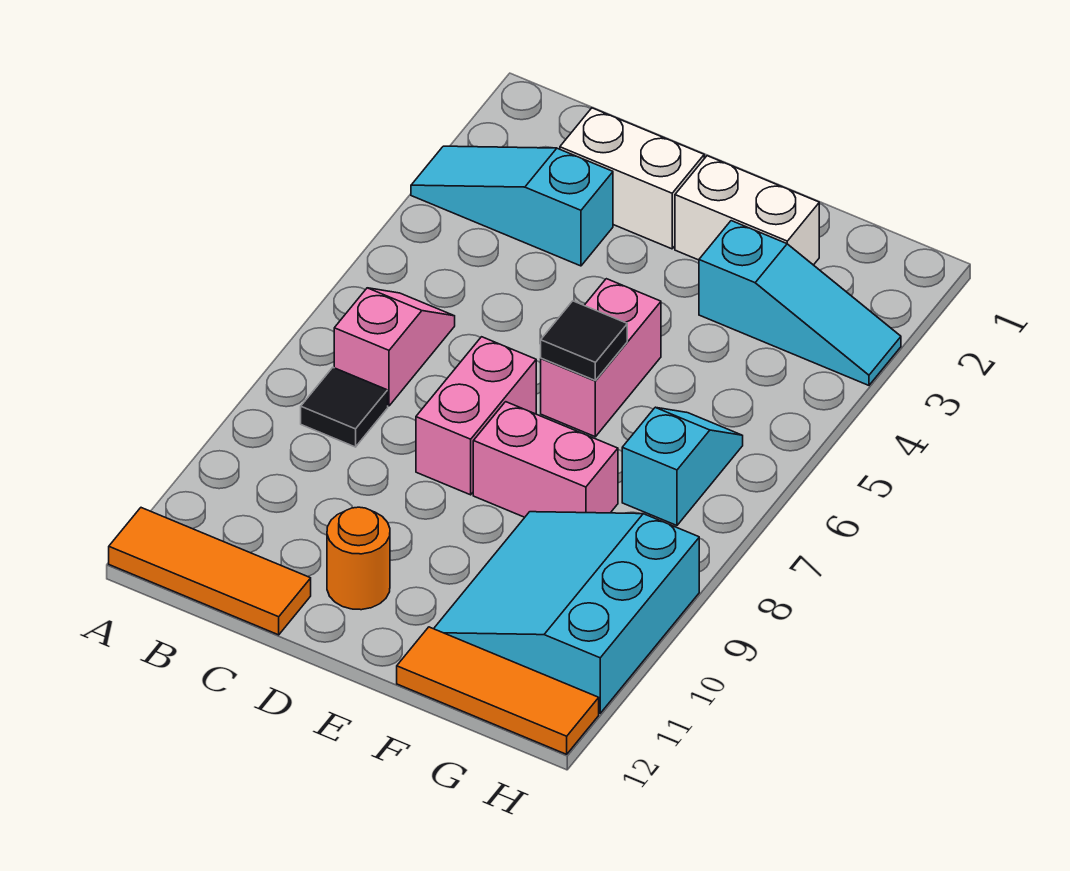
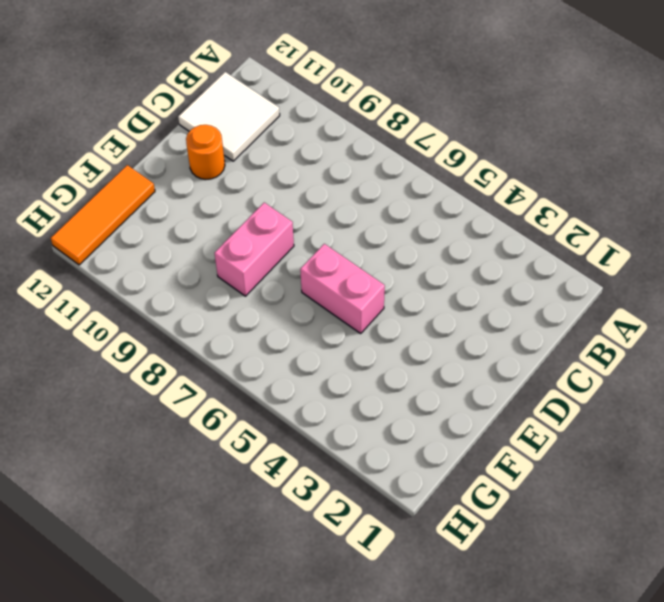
white 2x2 tile [178,72,280,161] -> orange 1x3 tile [109,508,311,635]
none -> cyan 1x3 slope [411,146,613,266]
none -> pink 1x2 slope [334,288,455,406]
none -> black 1x1 tile [301,368,388,447]

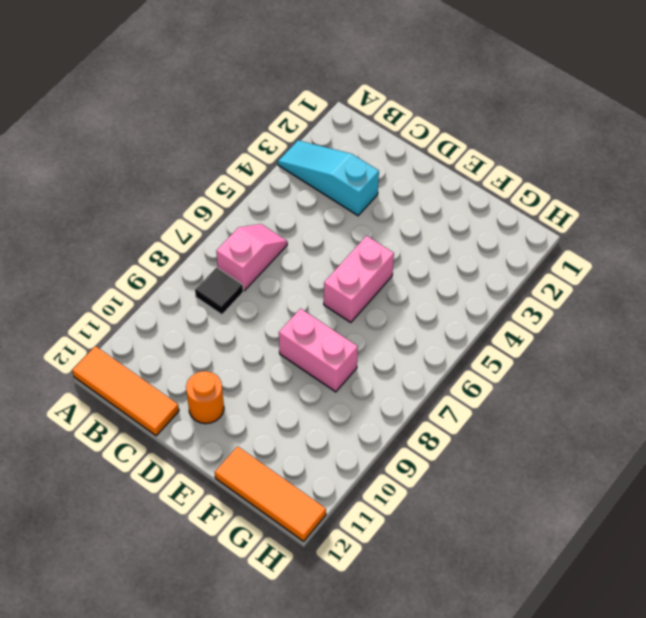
none -> white 1x2 brick [560,108,704,249]
none -> pink 1x2 brick [416,337,536,495]
none -> white 1x2 brick [675,156,819,265]

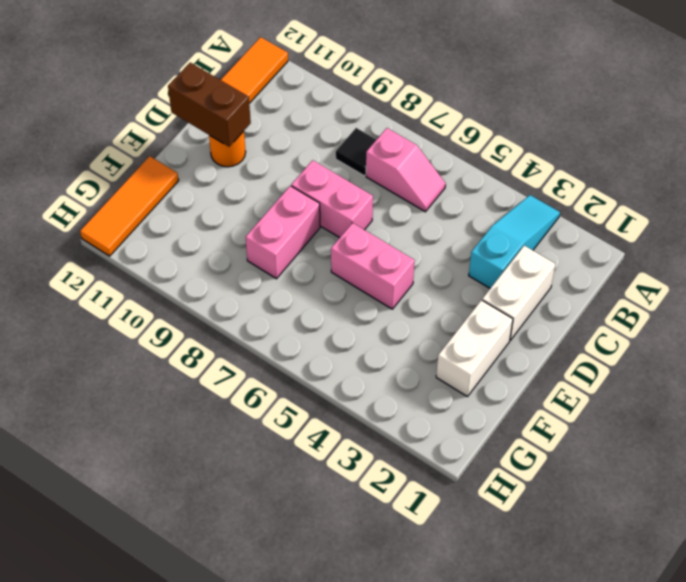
brown 1x2 brick [168,63,251,147] -> none
none -> cyan 1x3 slope [699,221,901,385]
none -> cyan 3x3 slope [434,512,699,713]
none -> cyan 1x2 slope [622,407,743,525]

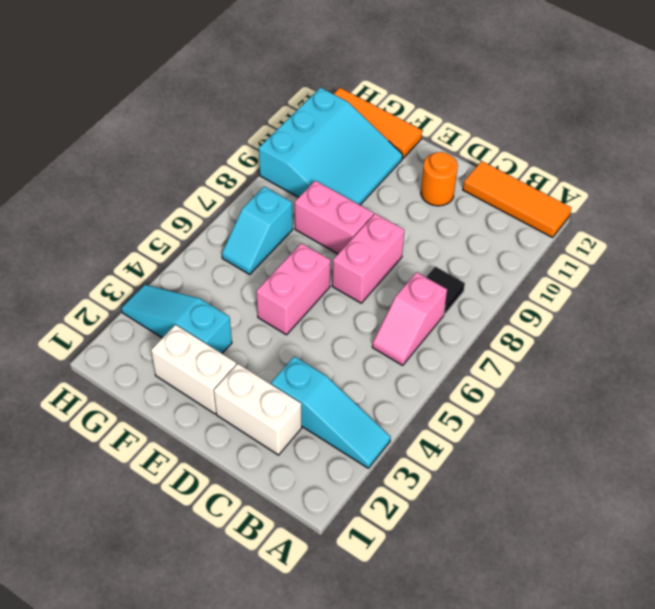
none -> black 1x1 tile [541,301,627,380]

